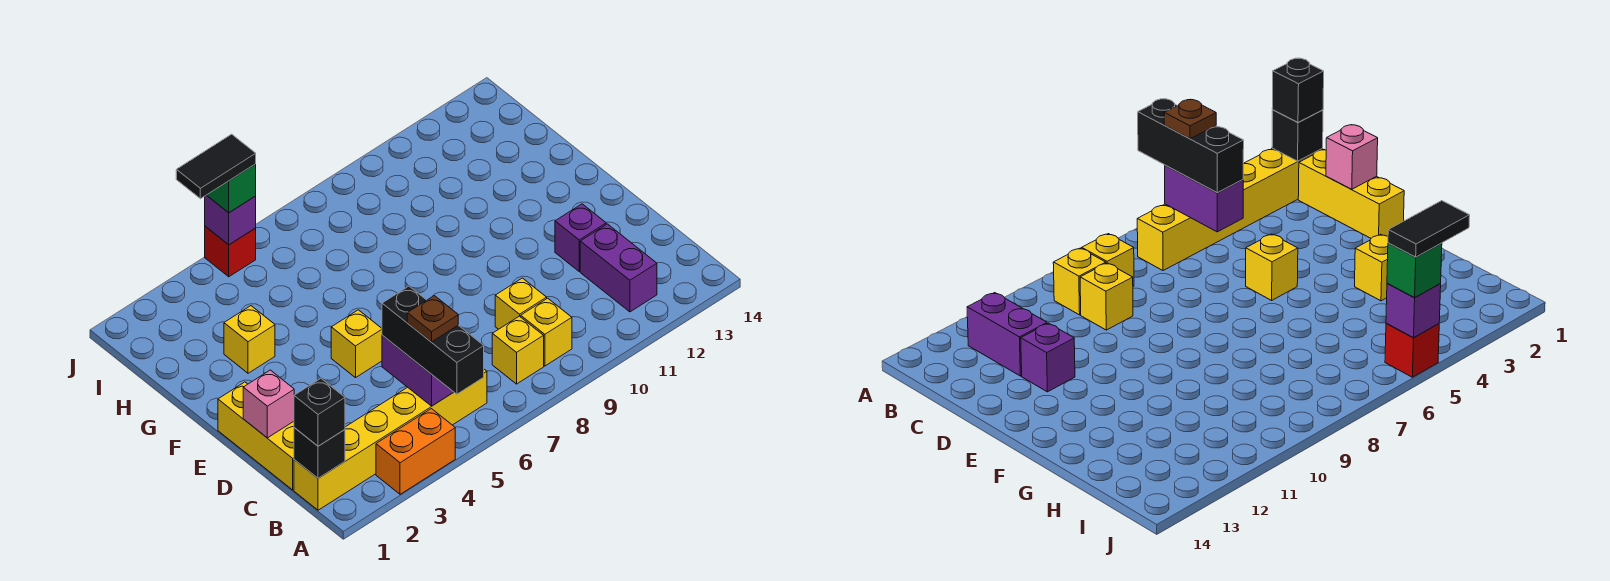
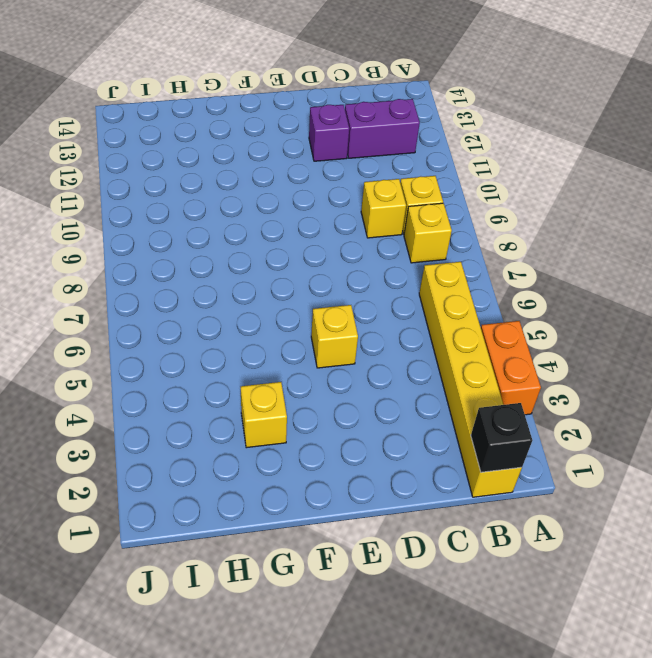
none -> yellow 1x3 brick [218,382,294,490]
none -> red 1x1 brick [205,226,256,277]
none -> purple 1x2 brick [382,335,453,406]

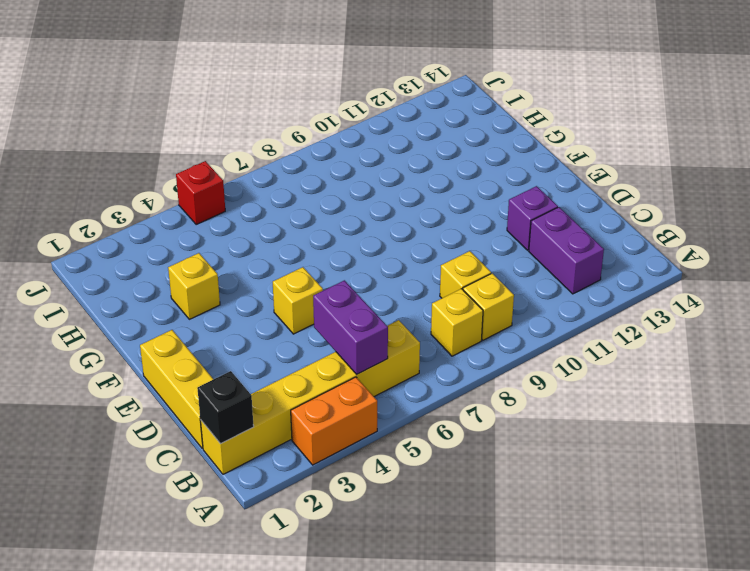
none -> pink 1x1 brick [243,370,294,438]
none -> purple 1x1 brick [205,195,256,245]
none -> black 1x3 brick [382,286,484,394]

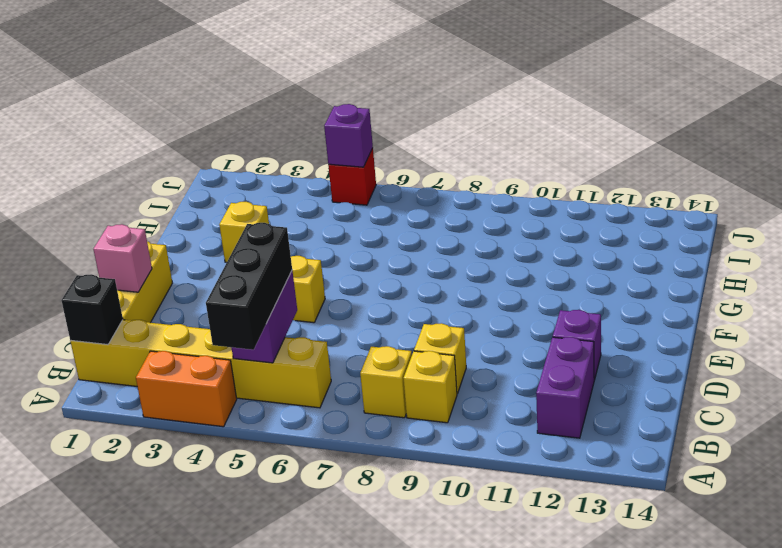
none -> black 1x1 brick [294,379,345,446]
none -> green 1x1 brick [207,164,256,213]
none -> brown 1x1 plate [407,296,458,342]

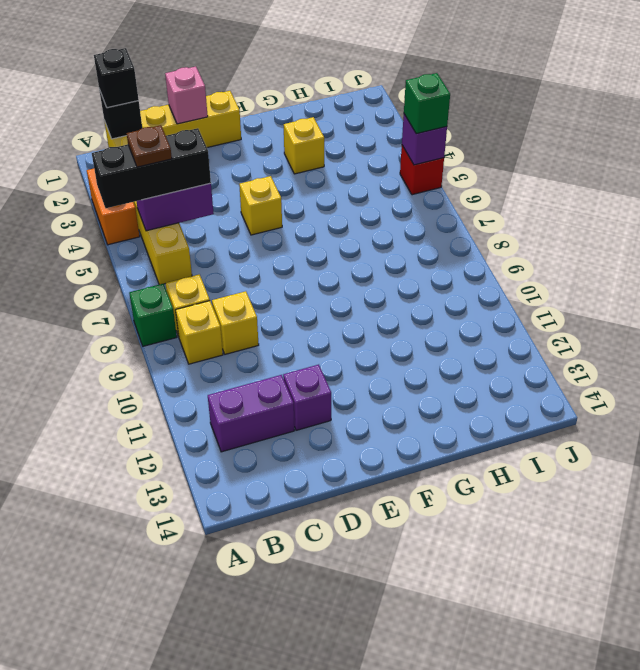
green 1x1 brick [129,284,177,346] -> none
none -> black 1x2 tile [176,134,256,199]

